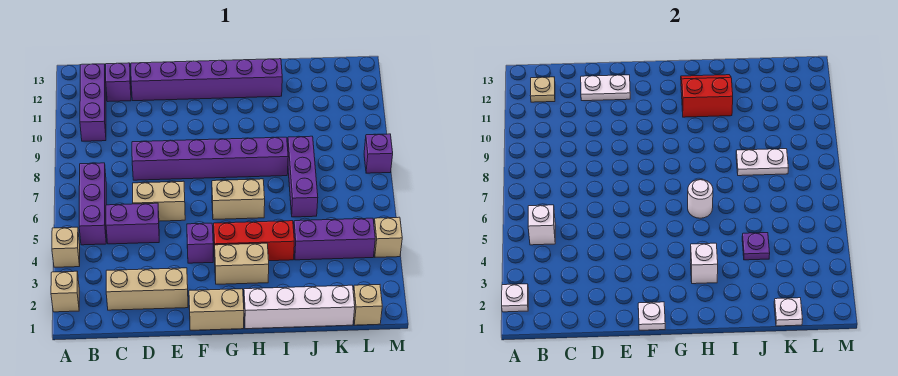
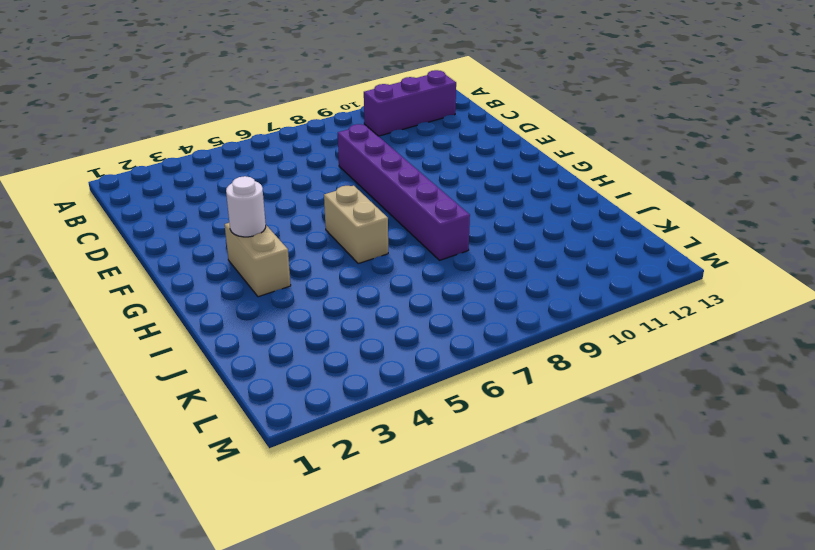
white 1x1 round brick [226,176,266,237] -> white 1x1 round brick moved to [688,180,713,218]
none -> tan 1x1 brick [51,271,79,312]
none -> tan 1x1 brick [52,227,80,267]
none -> purple 1x3 brick [79,163,106,245]
none -> tan 1x3 brick [106,268,188,310]

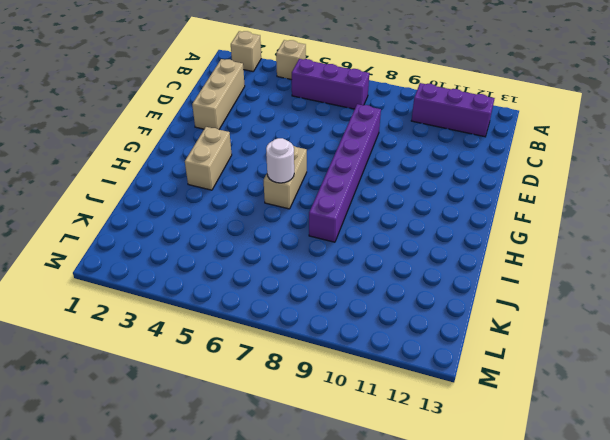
none -> purple 1x2 brick [106,203,159,244]
none -> purple 1x1 brick [106,63,131,101]
none -> tan 1x2 brick [133,181,185,221]
none -> purple 1x6 brick [131,59,282,101]

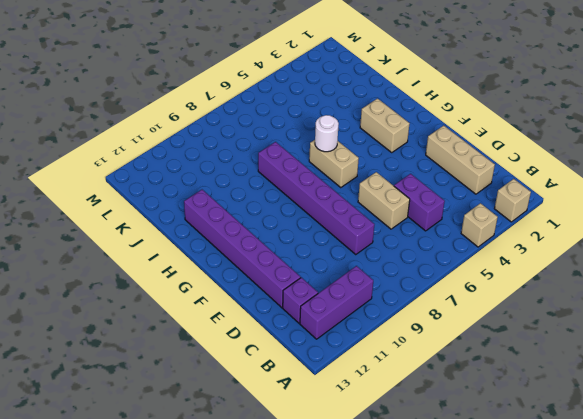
none -> purple 1x3 brick [79,163,106,245]
none -> tan 1x2 brick [189,289,244,330]
none -> purple 1x1 brick [187,223,213,263]
none -> red 1x3 brick [214,221,294,261]

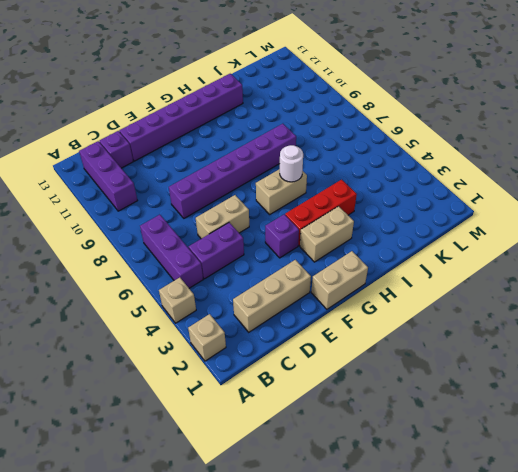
none -> white 1x4 brick [244,285,355,329]
none -> purple 1x3 brick [294,218,375,260]
none -> purple 1x3 brick [288,136,318,217]
none -> tan 1x1 brick [353,285,382,325]

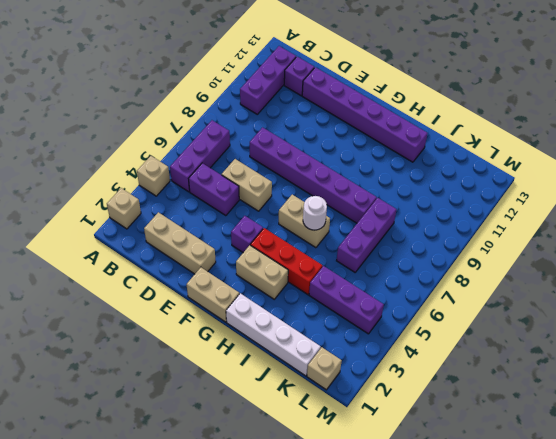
none -> tan 1x1 brick [374,217,402,257]
none -> purple 1x1 brick [364,134,393,173]
none -> white 1x1 plate [502,284,528,312]
none -> white 1x1 brick [528,205,555,245]

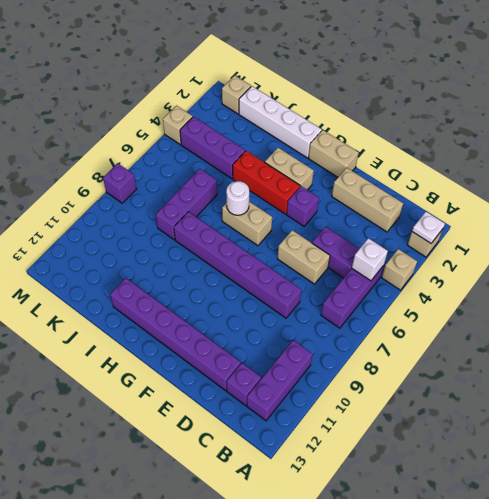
none -> tan 1x1 plate [530,77,555,102]
none -> white 1x2 plate [581,75,630,101]
none -> white 1x1 plate [638,302,665,330]
none -> white 1x1 brick [690,243,718,284]

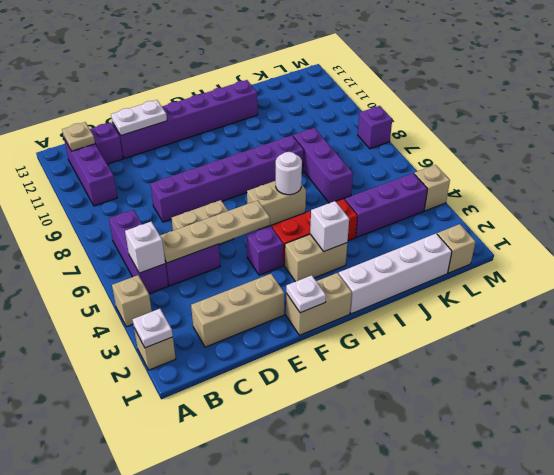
tan 1x4 plate [160,200,270,263] -> none
none -> red 2x2 slope [681,75,733,117]
none -> purple 1x1 plate [742,233,770,260]
none -> white 1x2 plate [736,149,788,176]
none -> white 1x1 plate [774,298,803,326]

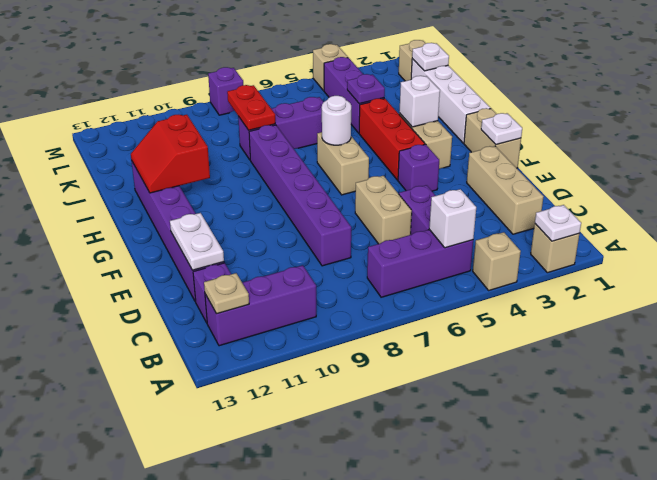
red 1x2 plate [227,85,275,130] -> white 1x2 plate [736,149,788,176]

